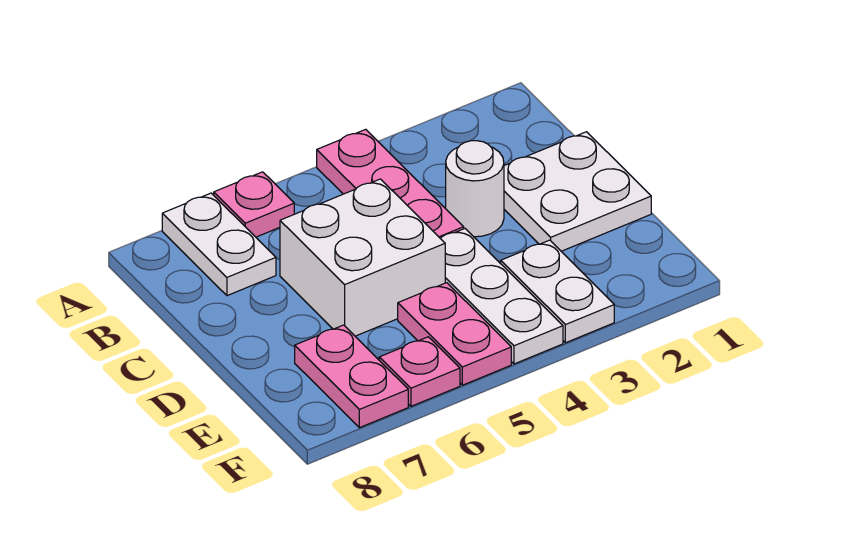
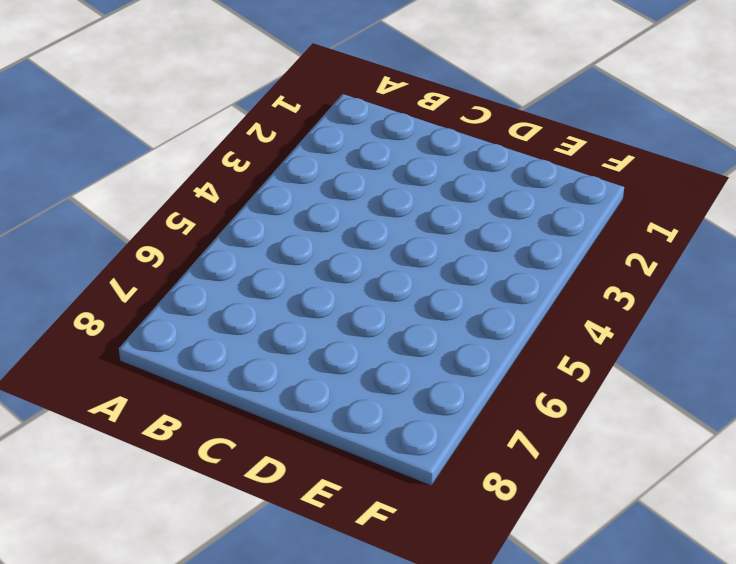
none -> pink 1x3 plate [317,129,464,238]
none -> pink 1x1 plate [214,172,294,237]

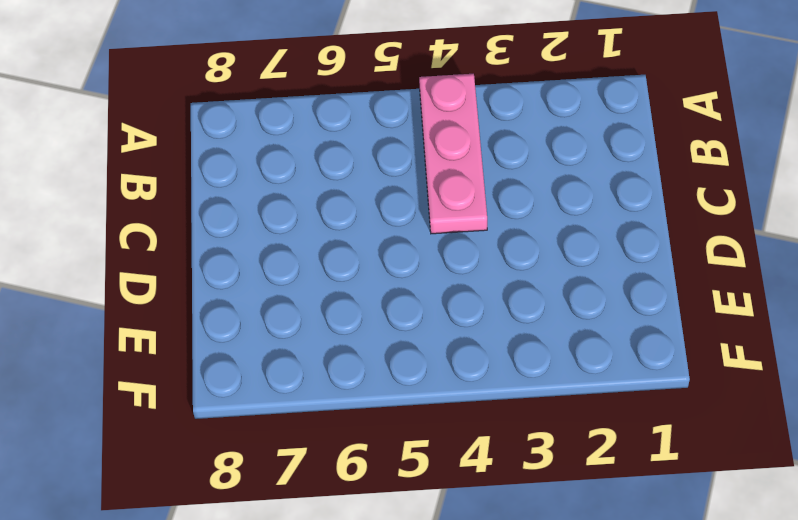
none -> pink 1x1 plate [214,172,294,237]
none -> white 1x2 plate [162,193,276,296]

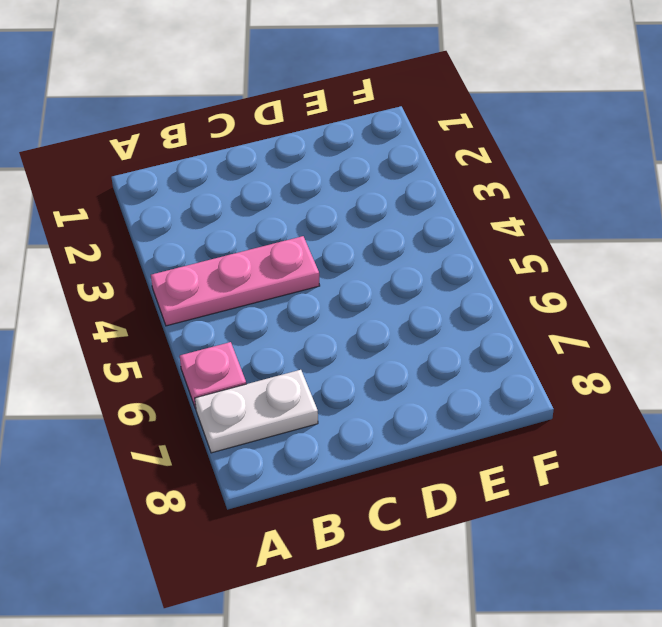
none -> white 2x2 plate [504,132,651,251]
none -> white 1x1 round brick [446,141,504,237]

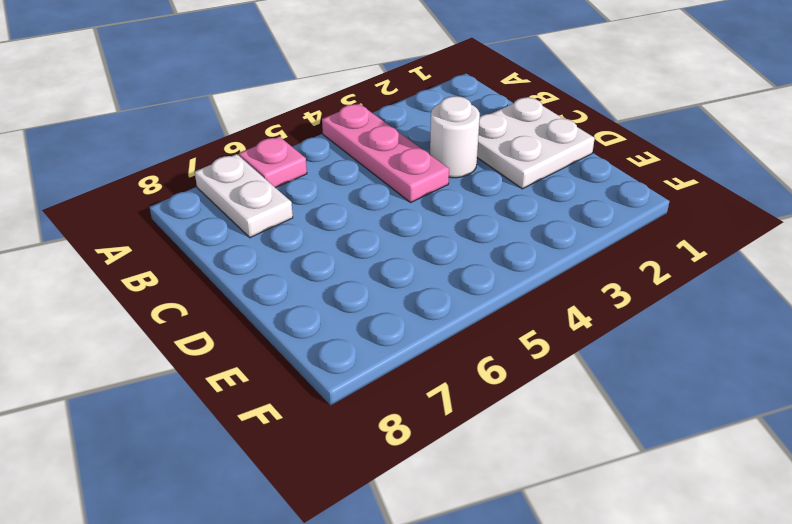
none -> white 2x2 brick [280,179,445,336]
none -> white 1x3 plate [441,229,563,364]

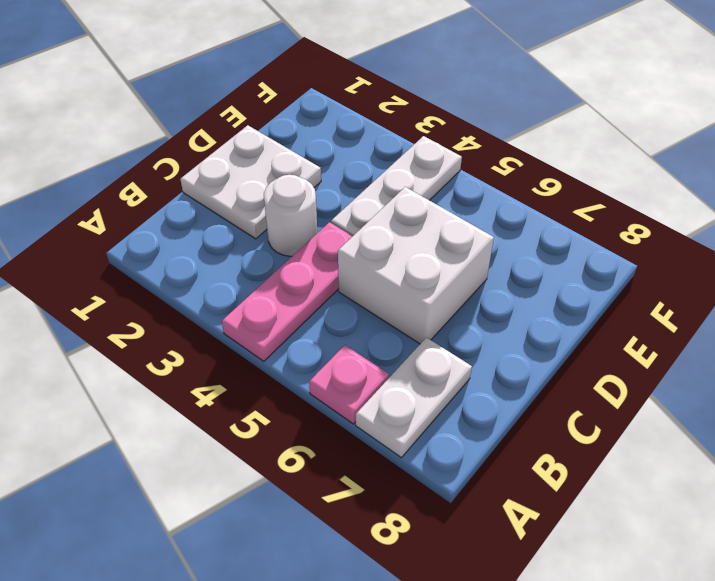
none -> white 1x2 plate [501,240,614,343]
none -> pink 1x2 plate [398,283,511,385]

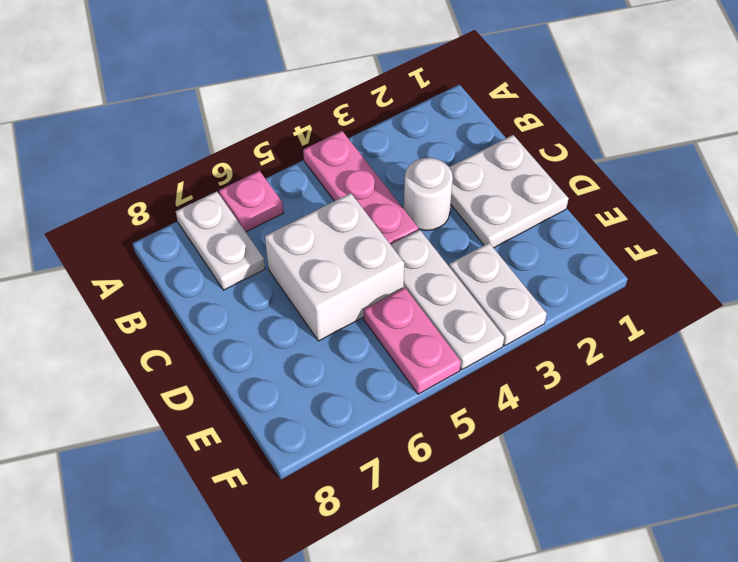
none -> pink 1x2 plate [295,325,408,428]
none -> pink 1x1 plate [379,337,460,406]

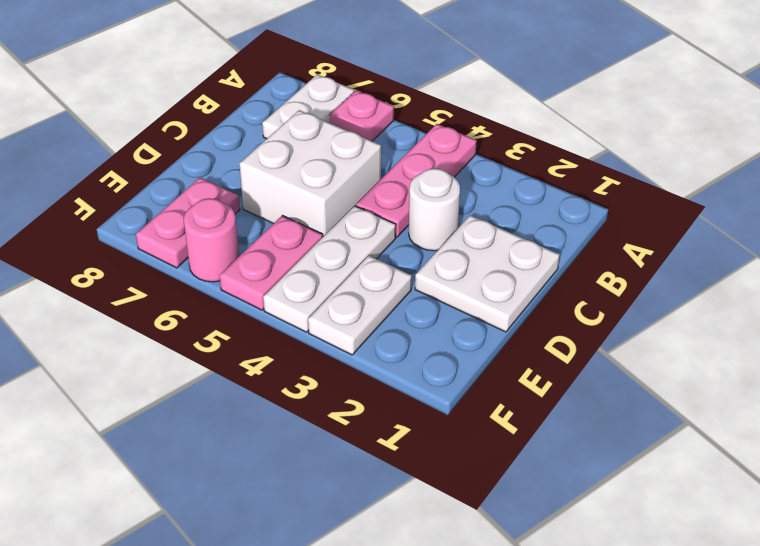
pink 1x1 round brick [184,198,239,282] -> pink 1x1 plate [379,337,460,406]

